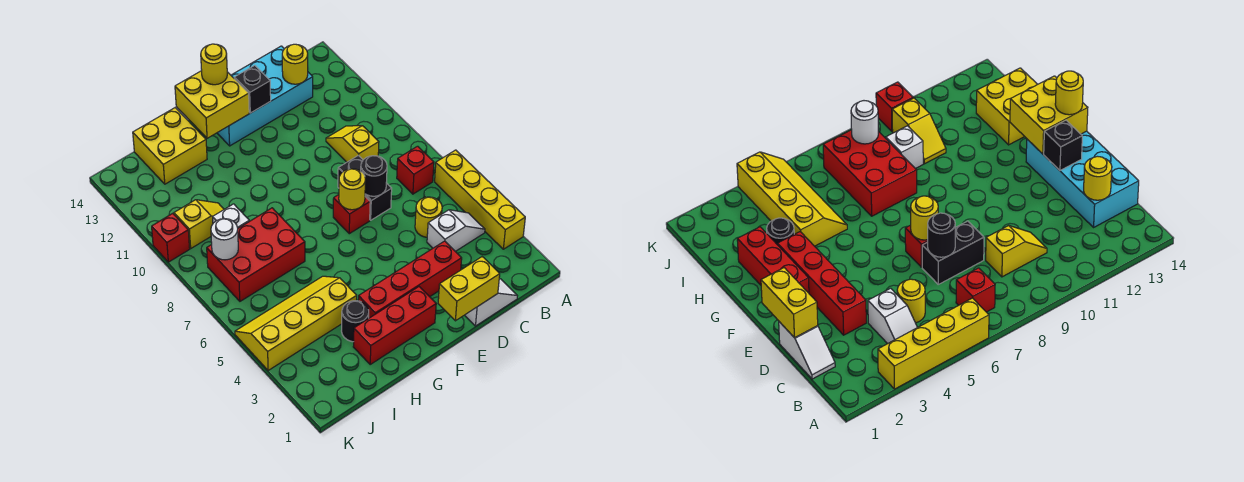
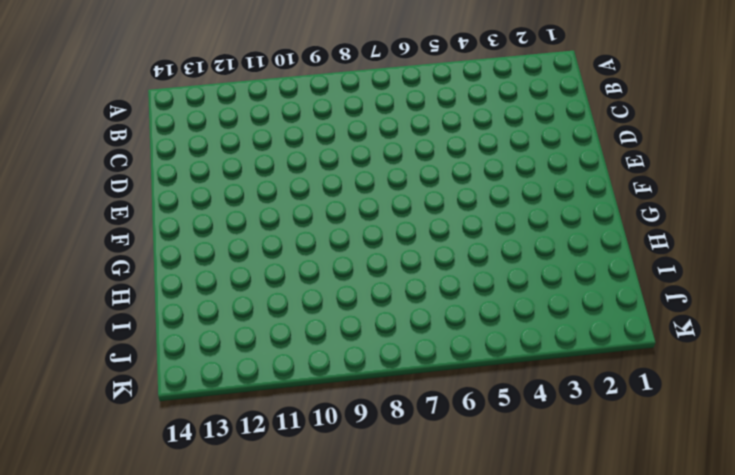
none -> yellow 1x4 brick [435,150,525,249]
none -> white 1x2 slope [427,210,485,251]
none -> red 1x1 brick [397,146,434,194]

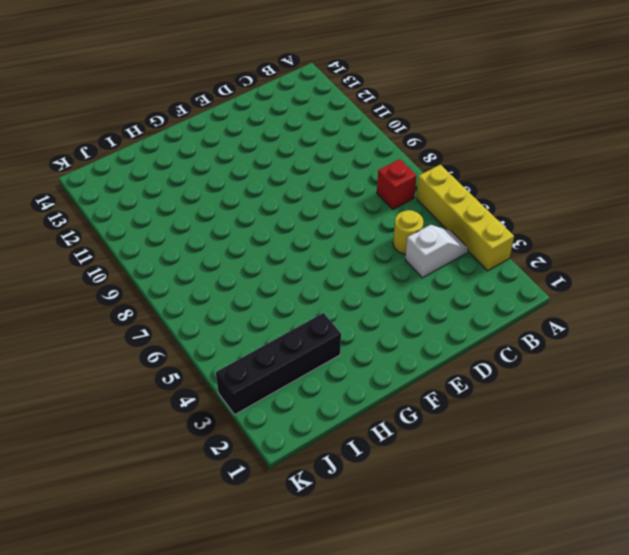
black 1x4 brick [216,313,341,415] -> black 1x1 round brick [342,301,369,342]
none -> white 1x2 slope [465,278,517,326]
none -> yellow 1x2 slope [326,126,379,162]
none -> cyan 2x4 brick [217,46,313,146]

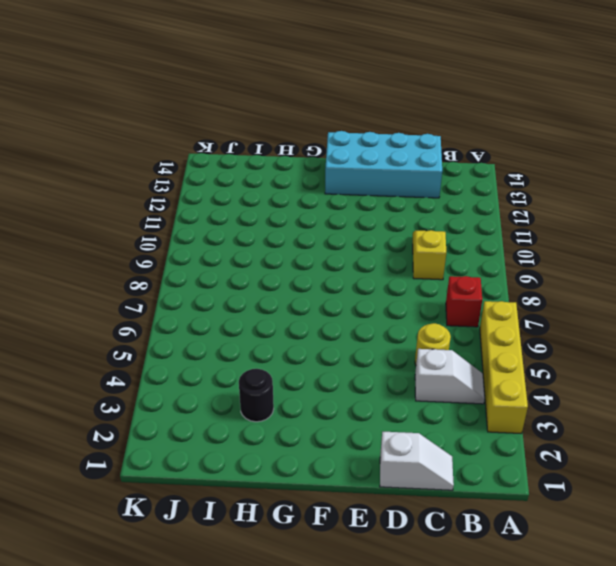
none -> red 1x4 brick [358,241,462,318]
none -> black 1x2 brick [338,155,392,220]
none -> red 1x1 brick [333,195,370,234]

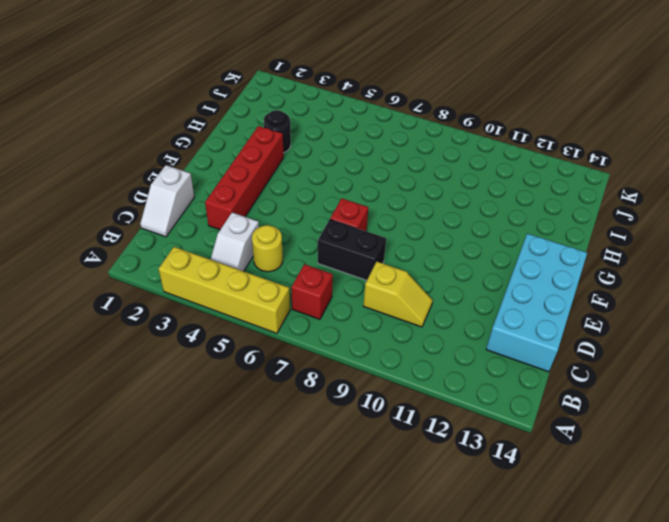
none -> red 1x3 brick [353,287,436,364]
none -> yellow 2x4 slope [235,276,357,371]
none -> red 2x3 brick [207,208,305,301]

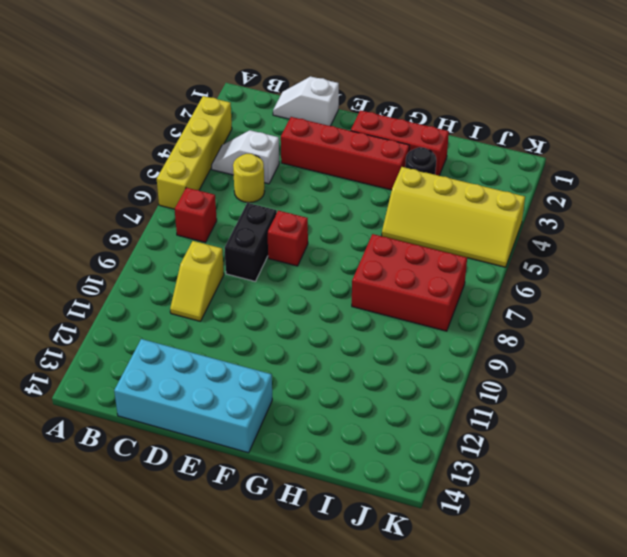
none -> yellow 2x2 brick [133,108,207,184]
none -> white 1x1 brick [213,204,249,228]
none -> yellow 1x2 slope [174,200,224,248]

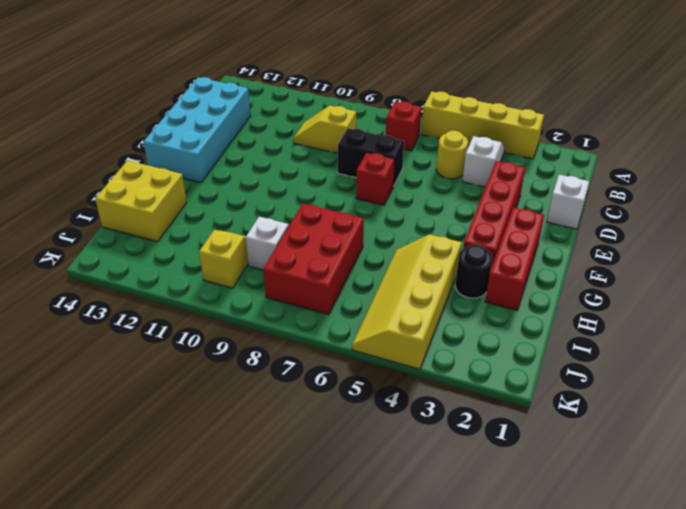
none -> red 1x1 brick [152,213,190,262]
none -> yellow 1x1 round brick [282,44,308,84]
none -> yellow 1x2 brick [438,257,500,321]

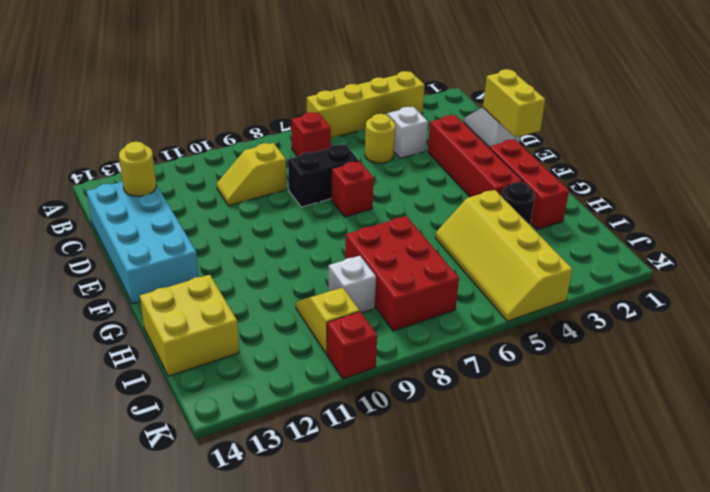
none -> black 1x1 round brick [361,156,387,196]
none -> yellow 1x1 round brick [339,169,365,210]
none -> black 1x1 brick [234,65,271,113]

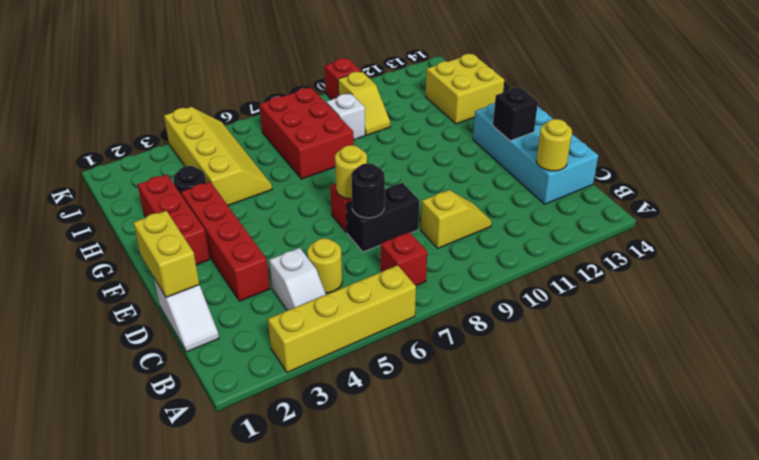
none -> yellow 2x2 brick [175,71,249,138]
none -> white 1x1 round brick [211,219,238,260]
none -> yellow 1x1 round brick [201,44,227,85]

